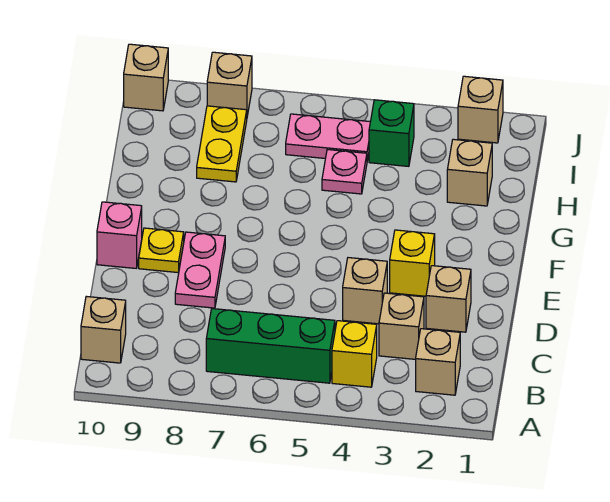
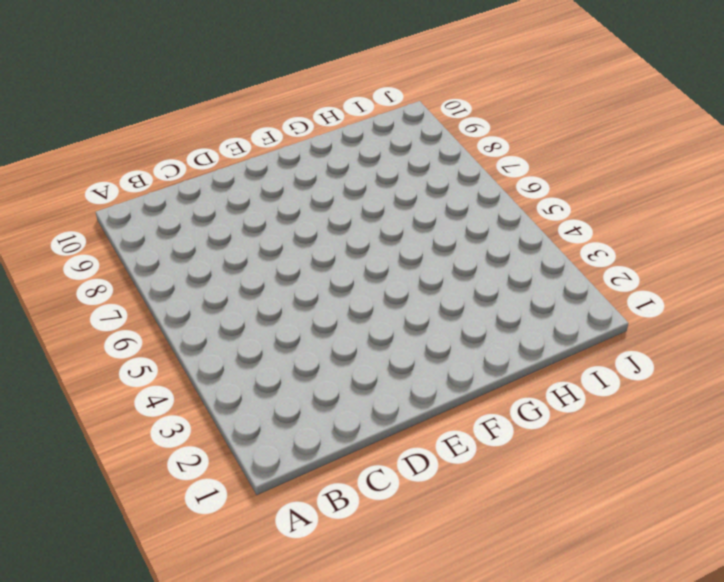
none -> tan 1x1 brick [416,329,460,395]
none -> yellow 1x1 brick [332,321,377,387]
none -> green 1x3 brick [206,309,335,383]

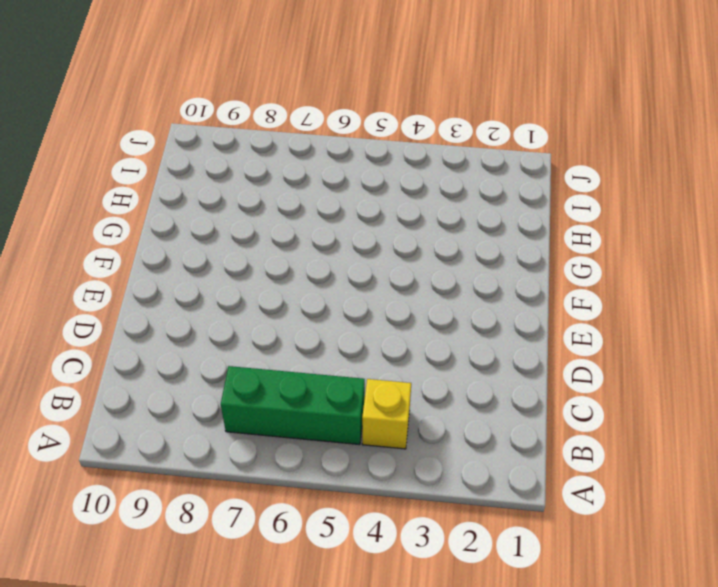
none -> tan 1x1 brick [416,329,460,395]
none -> tan 1x1 brick [81,296,126,363]
none -> tan 1x1 brick [379,293,424,359]

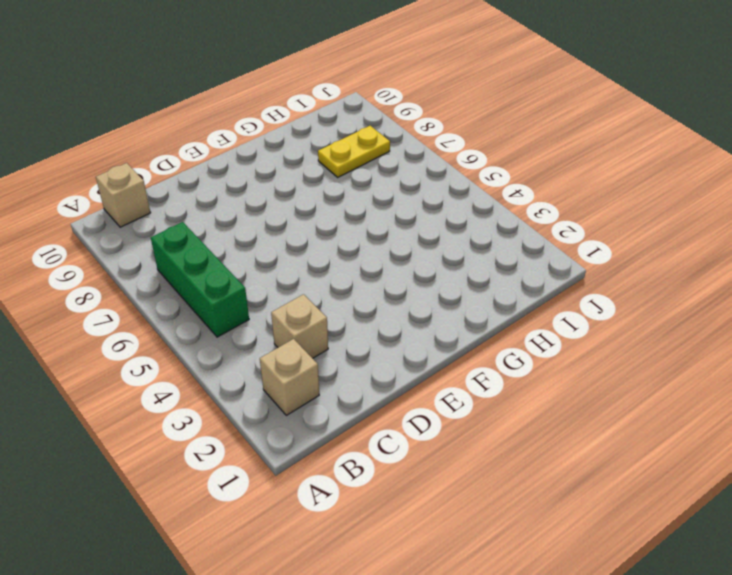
none -> yellow 1x1 brick [332,321,377,387]
none -> tan 1x1 brick [426,266,471,332]
none -> tan 1x1 brick [343,258,387,324]

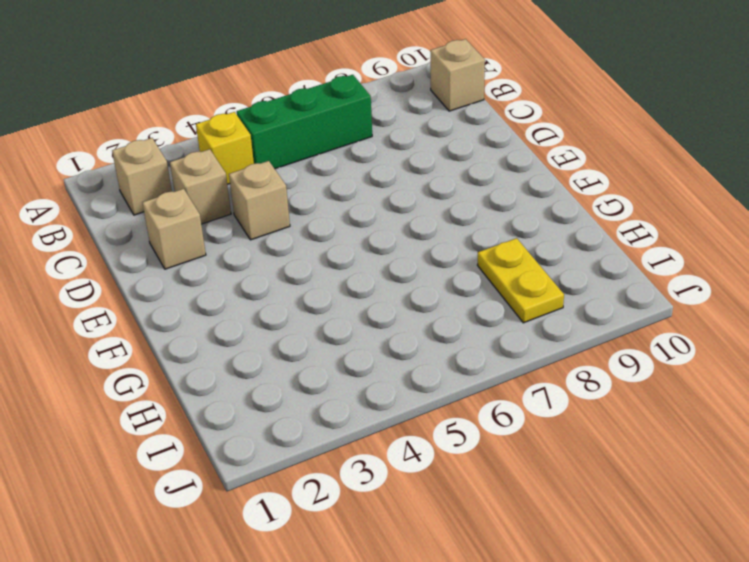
none -> pink 1x2 plate [175,232,225,308]
none -> yellow 1x1 brick [390,230,435,296]
none -> yellow 1x1 plate [139,228,184,273]

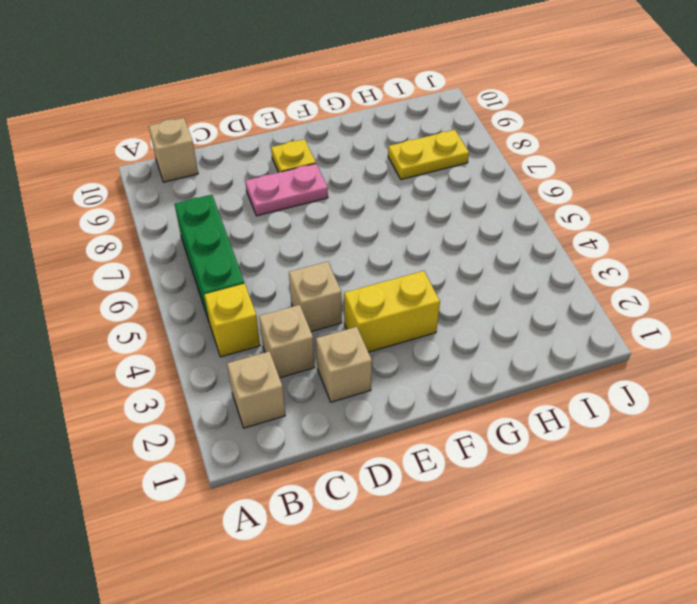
yellow 1x2 brick [344,271,440,352] -> yellow 1x1 brick [390,230,435,296]
none -> pink 1x1 brick [97,202,142,268]
none -> tan 1x1 brick [447,139,492,206]
none -> pink 1x1 plate [322,150,367,194]

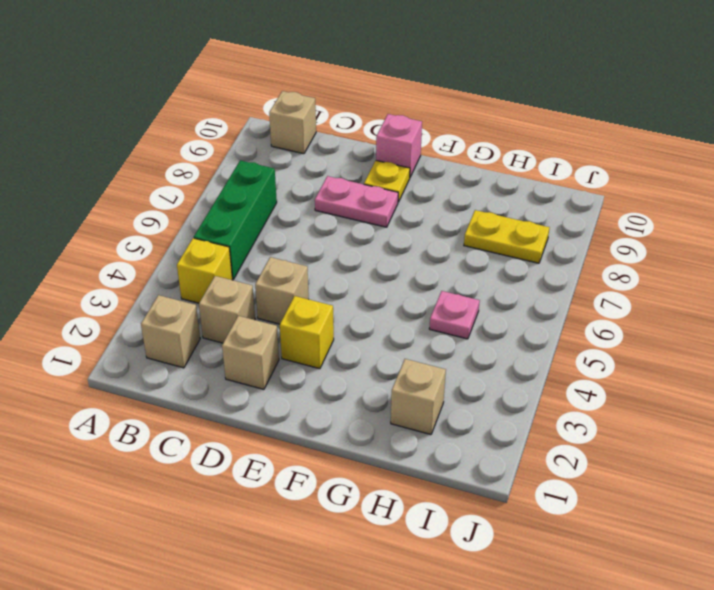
none -> green 1x1 brick [369,100,414,166]
none -> pink 1x2 plate [286,114,370,160]
none -> tan 1x1 brick [458,76,503,143]

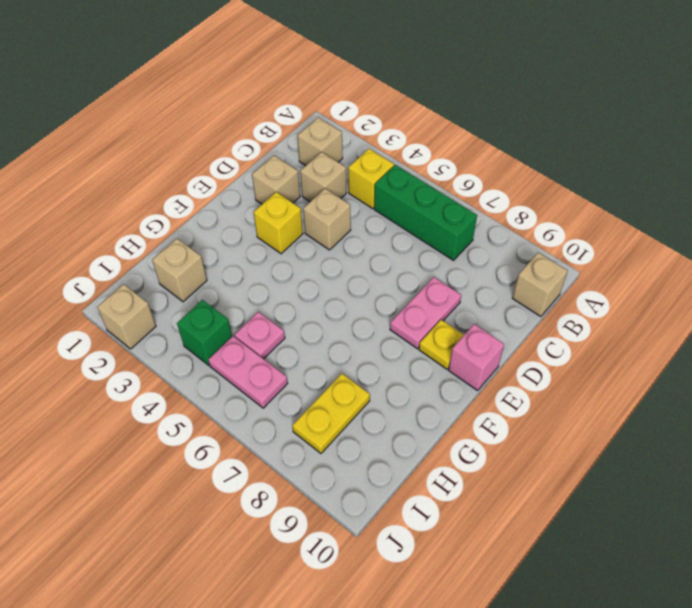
none -> tan 1x1 brick [207,52,252,116]
none -> tan 1x1 brick [124,44,168,111]

